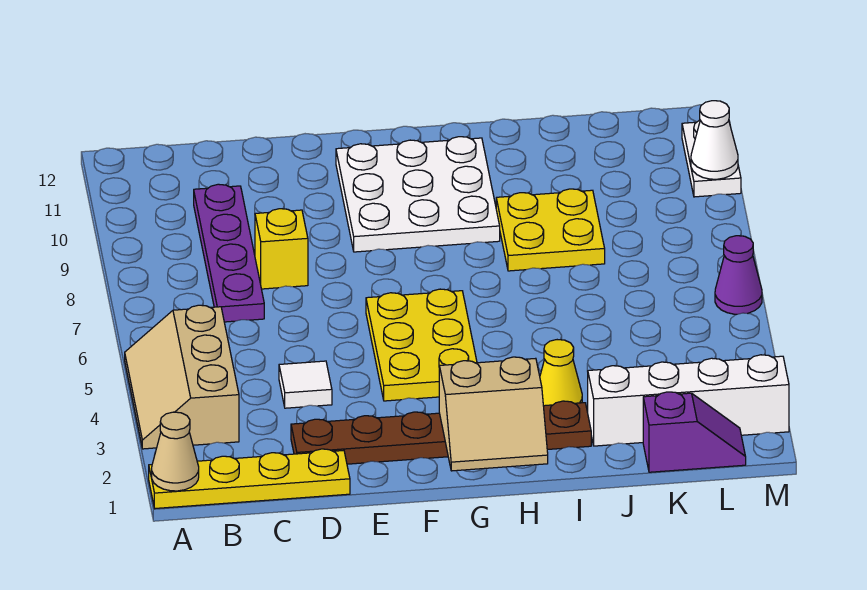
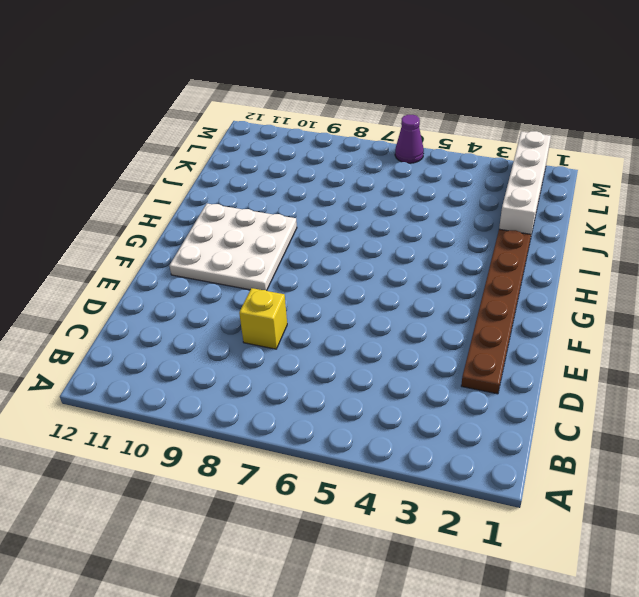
none -> yellow 1x4 plate [149,449,350,508]
none -> tan 2x3 slope [125,305,239,449]
none -> purple 1x4 plate [194,184,264,322]

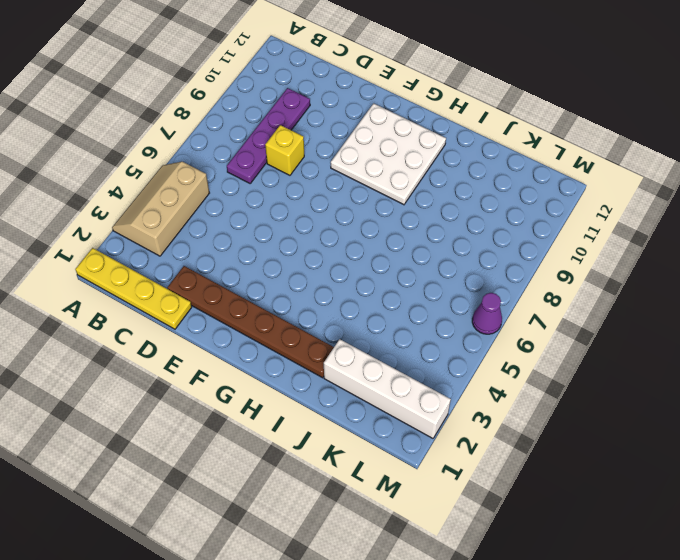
none -> white 1x1 tile [279,361,332,408]
none -> yellow 2x3 plate [366,289,477,401]
none -> yellow 1x1 cone [540,340,582,406]

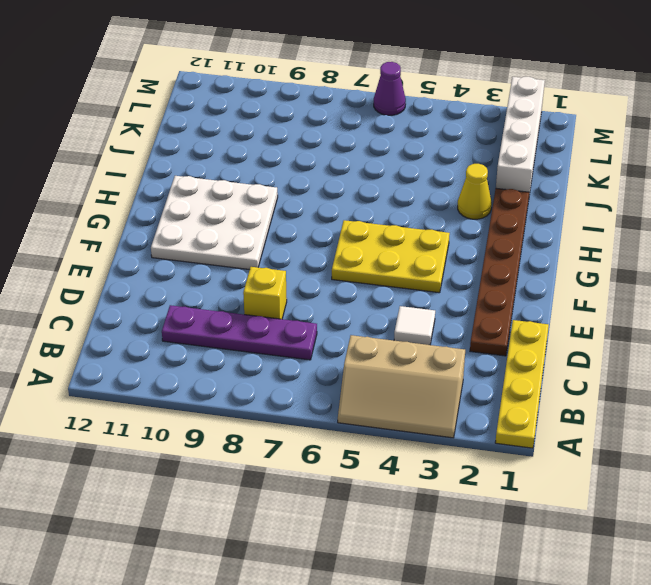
none -> yellow 2x2 plate [496,189,605,271]
none -> purple 1x2 slope [643,392,746,472]
none -> white 1x2 plate [682,120,741,197]

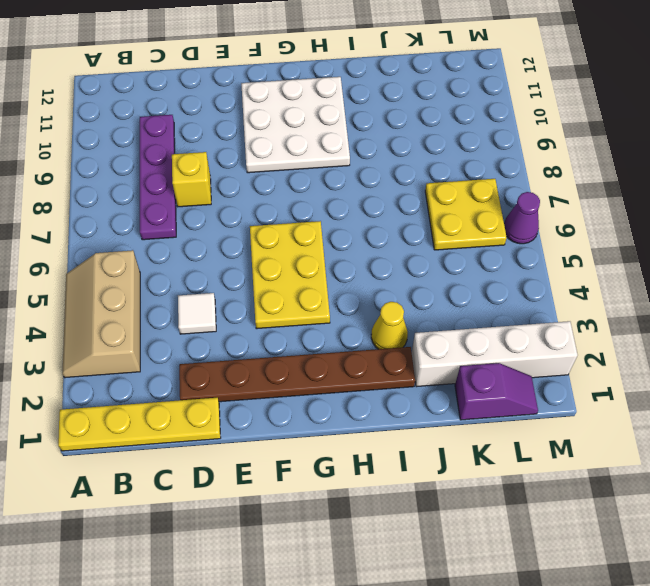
yellow 2x2 plate [425,179,507,250] -> yellow 2x2 plate moved to [496,189,605,271]
none -> white 1x2 plate [682,120,741,197]
none -> tan 1x1 cone [152,412,199,491]
none -> tan 2x2 slope [439,357,548,471]

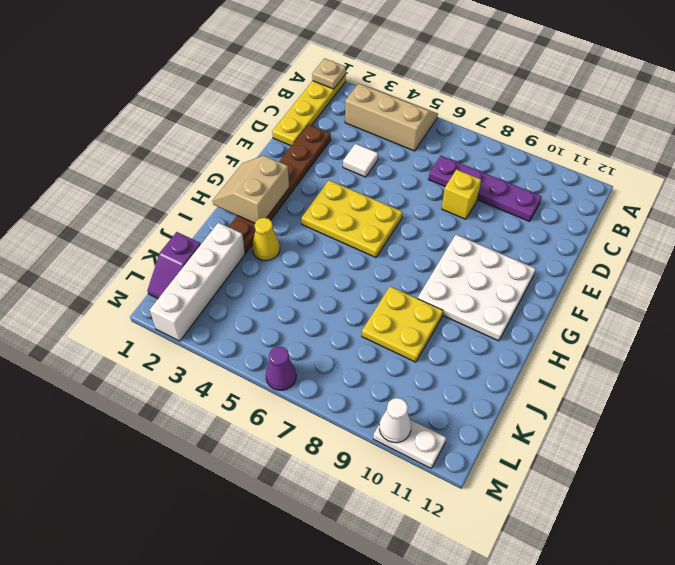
tan 1x1 plate [312,58,346,89] -> tan 1x1 cone [152,412,199,491]

